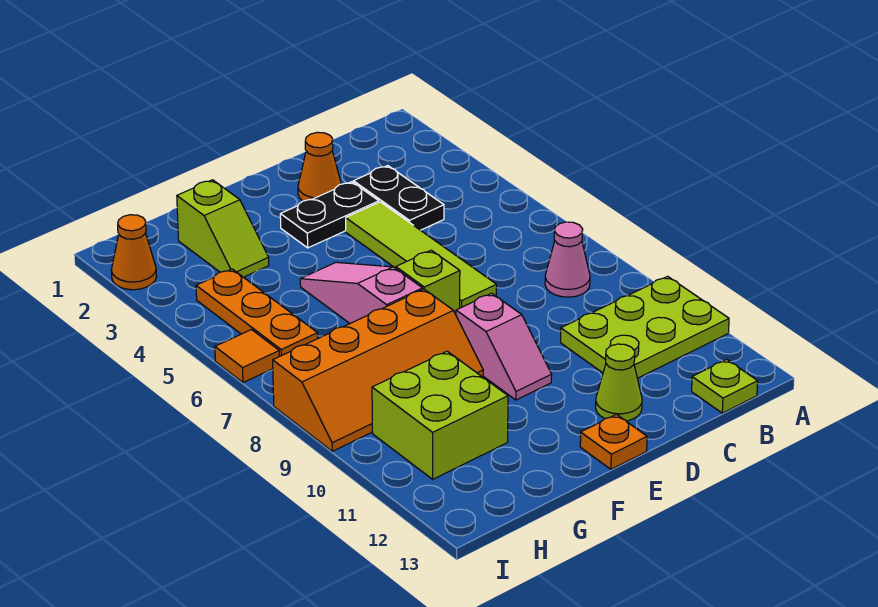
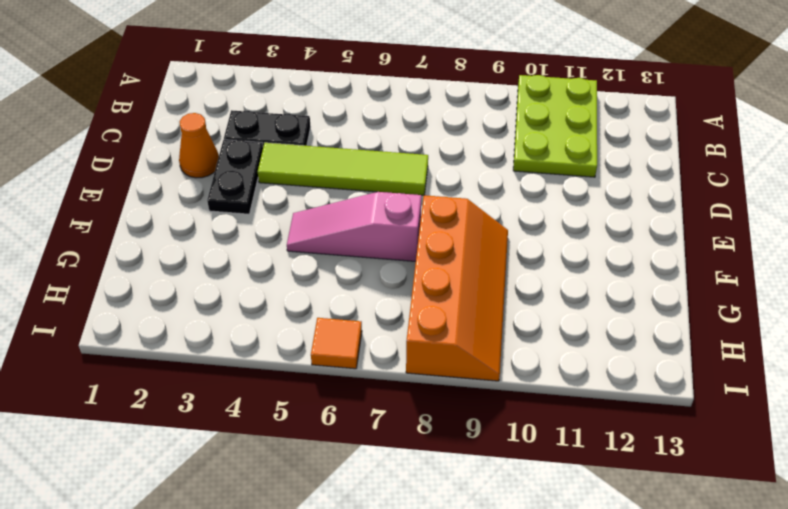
none -> pink 1x1 cone [545,222,590,297]
none -> lime 1x1 plate [692,359,758,413]
none -> lime 1x1 cone [596,344,642,421]

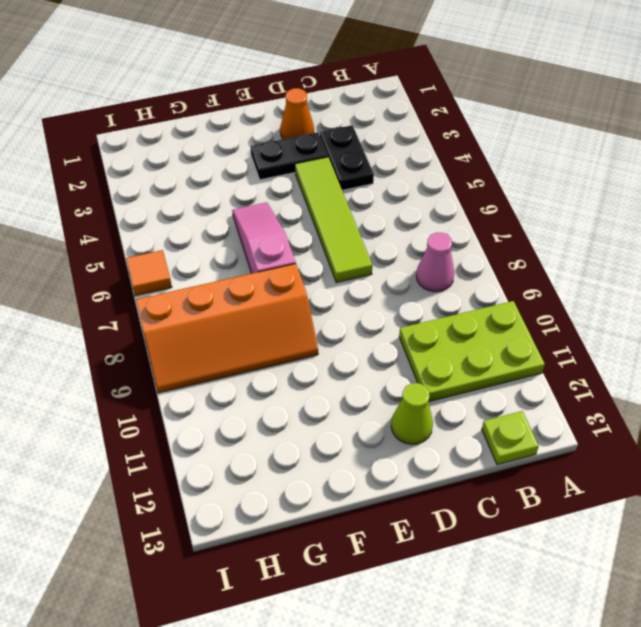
none -> lime 1x1 brick [396,250,460,314]
none -> pink 1x2 slope [456,293,552,400]
none -> orange 1x1 plate [580,414,647,469]

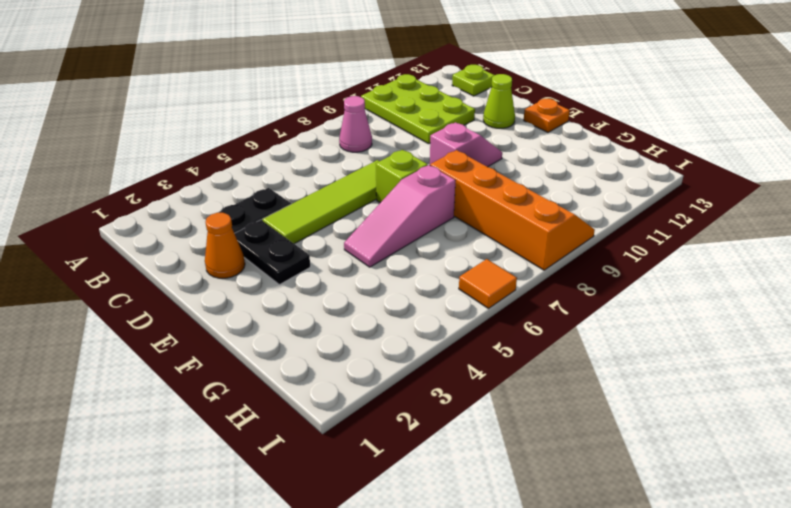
none -> lime 1x2 slope [177,180,269,277]
none -> lime 2x2 brick [372,351,508,479]
none -> orange 1x3 plate [196,269,318,356]

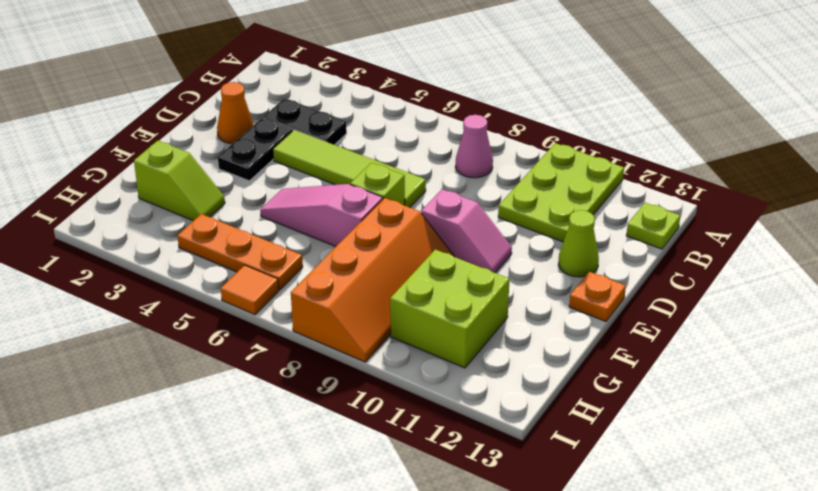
none -> orange 1x1 cone [111,215,157,290]

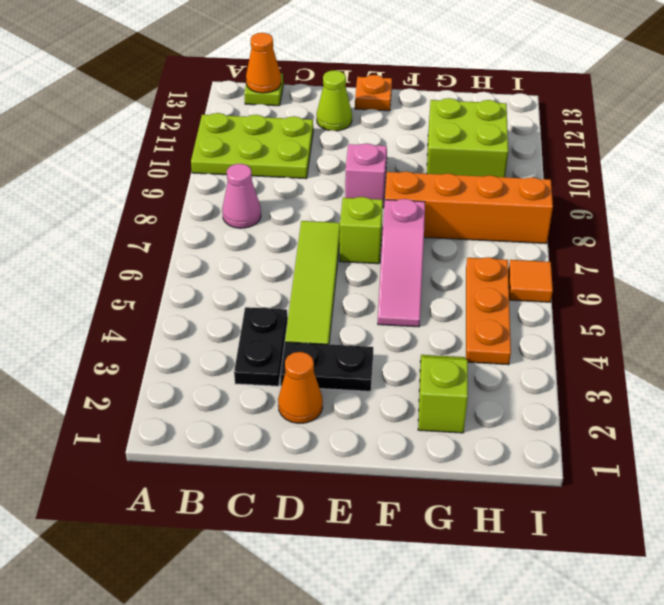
orange 1x1 cone [246,33,281,93] -> orange 1x1 cone moved to [111,215,157,290]

